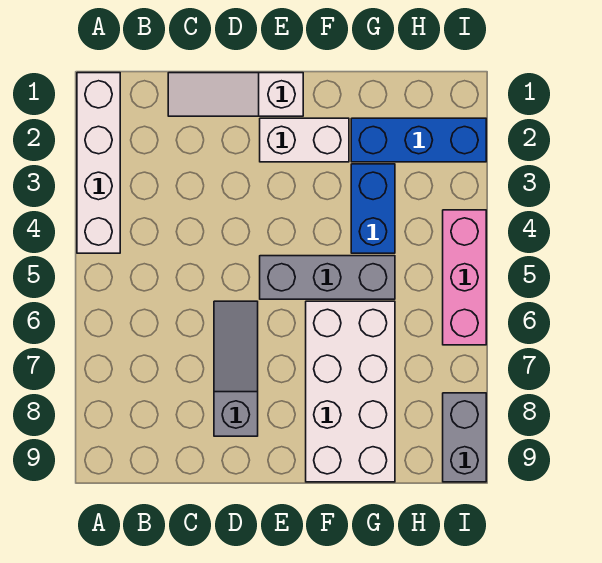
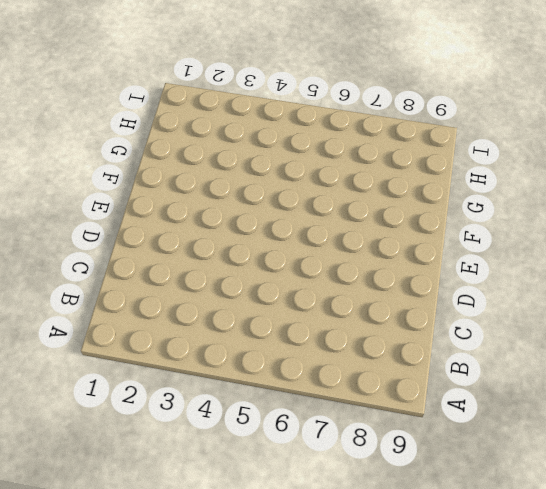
none -> white 1x4 brick [77,73,120,253]
none -> white 1x3 slope [168,73,303,116]

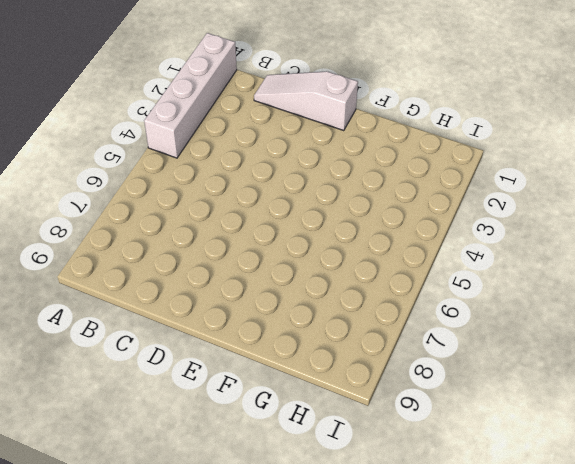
none -> grey 1x3 slope [214,301,258,436]
none -> white 1x2 brick [260,118,349,162]

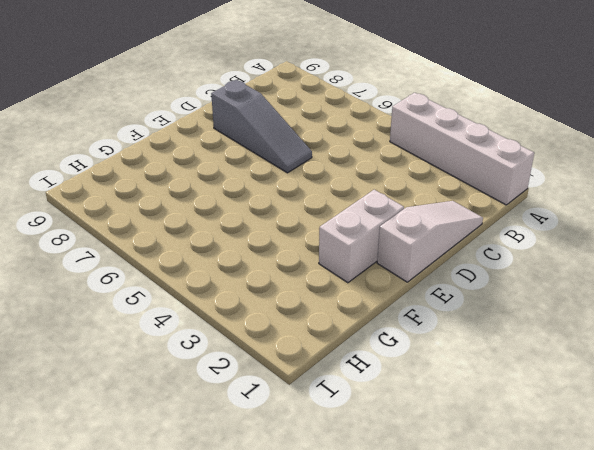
none -> grey 1x3 brick [260,256,395,299]
none -> white 2x4 brick [306,301,395,482]

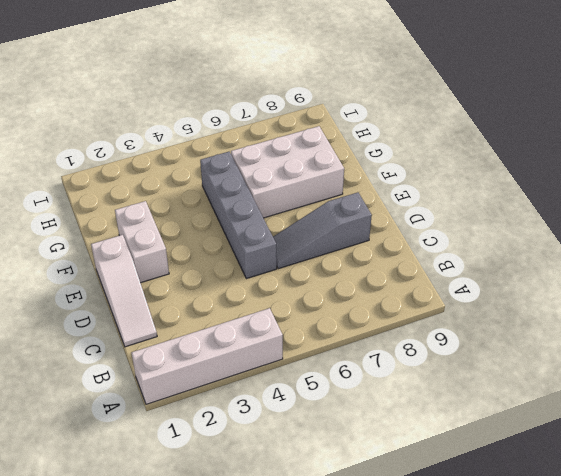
grey 1x4 brick [200,152,277,279] -> grey 1x3 brick [260,256,395,299]
white 2x3 brick [231,126,344,218] -> white 2x4 brick [306,301,395,482]
none -> blue 1x3 brick [351,118,486,162]
none -> blue 1x2 brick [351,164,395,253]

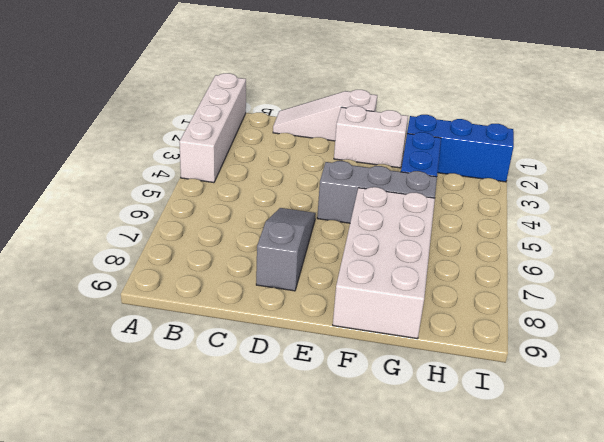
none -> pink 1x3 brick [443,210,486,345]
none -> grey 1x2 brick [443,393,486,482]

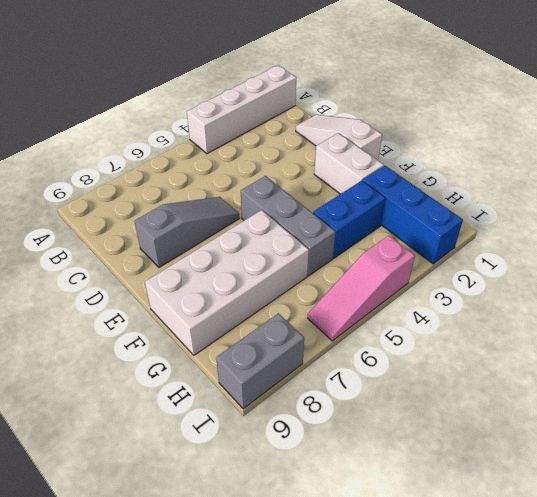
pink 1x3 slope [308,235,415,341] -> pink 1x3 brick [443,210,486,345]

